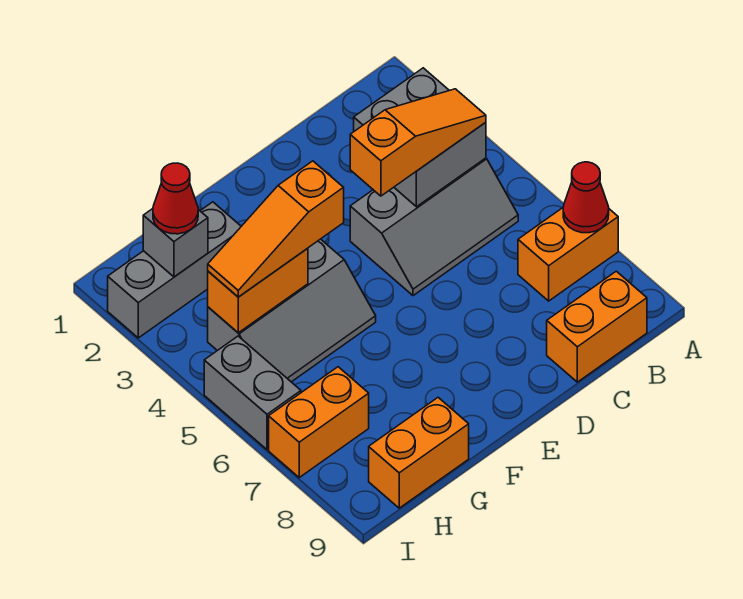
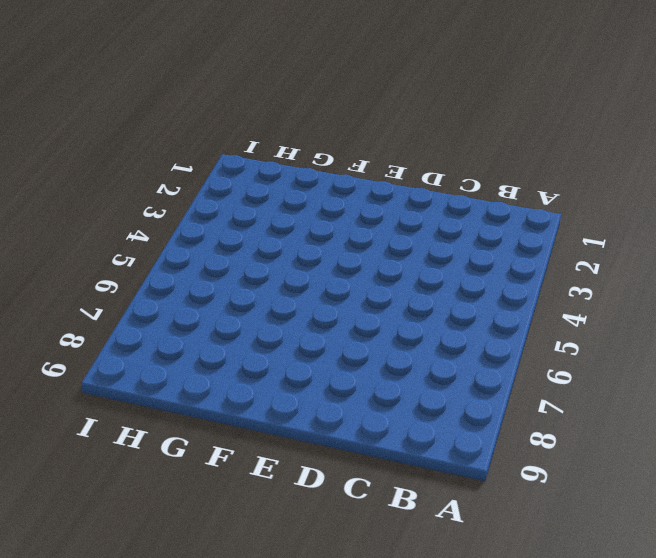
none -> orange 1x2 brick [518,208,618,301]
none -> grey 2x3 slope [350,158,518,296]
none -> orange 1x2 brick [547,271,647,382]

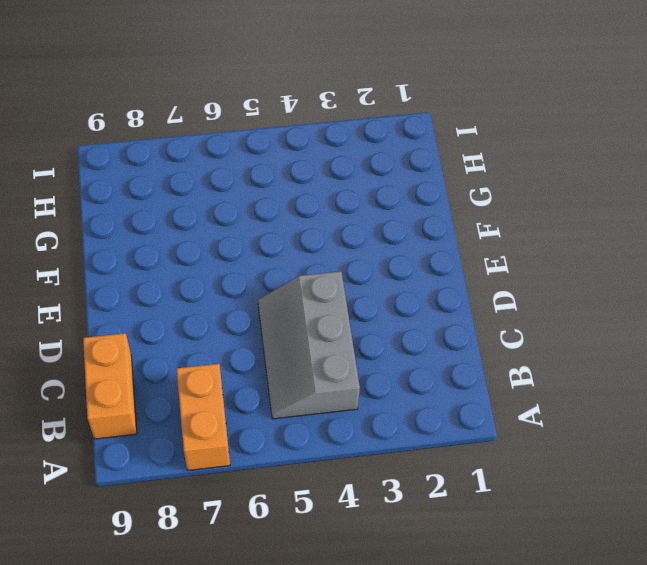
none -> grey 2x3 slope [208,239,376,382]
none -> grey 1x3 brick [108,202,241,338]
none -> orange 1x2 brick [369,398,469,508]

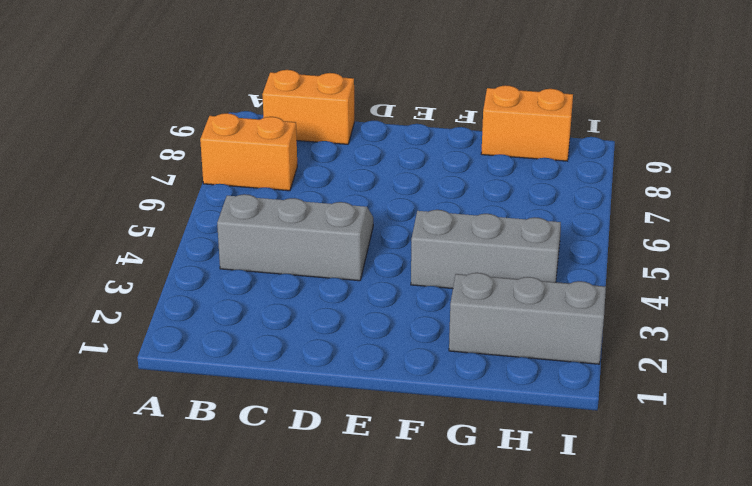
none -> orange 1x2 brick [269,367,369,477]
none -> grey 1x2 brick [204,336,301,450]
none -> red 1x1 cone [563,162,609,233]

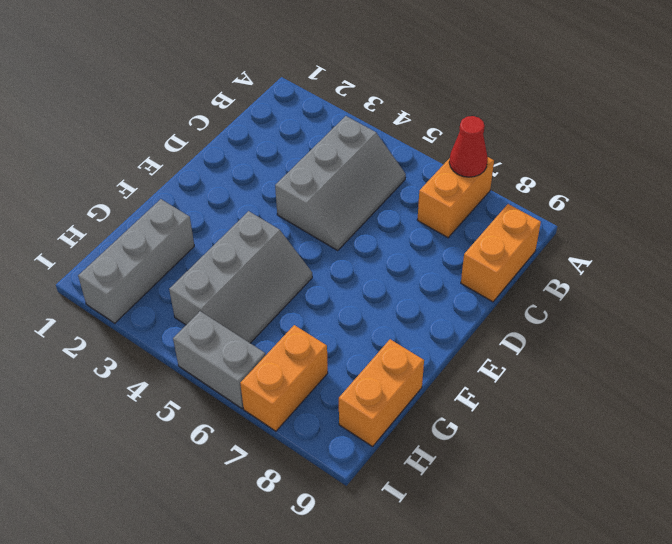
none -> grey 2x2 brick [354,68,486,207]
none -> orange 1x2 brick [208,248,308,333]
none -> grey 1x1 brick [143,209,208,277]

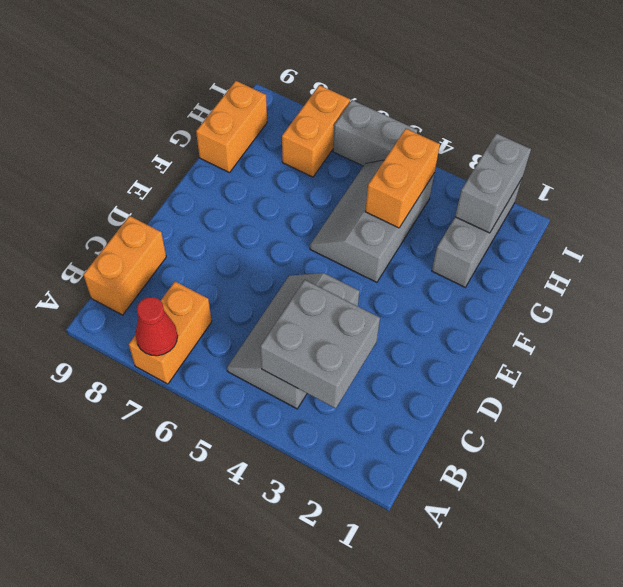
grey 1x2 brick [455,133,531,233] -> grey 1x1 brick [143,209,208,277]
none -> orange 1x3 slope [350,89,486,196]
none -> orange 1x3 slope [208,161,344,297]
none -> red 1x1 cone [153,163,198,234]

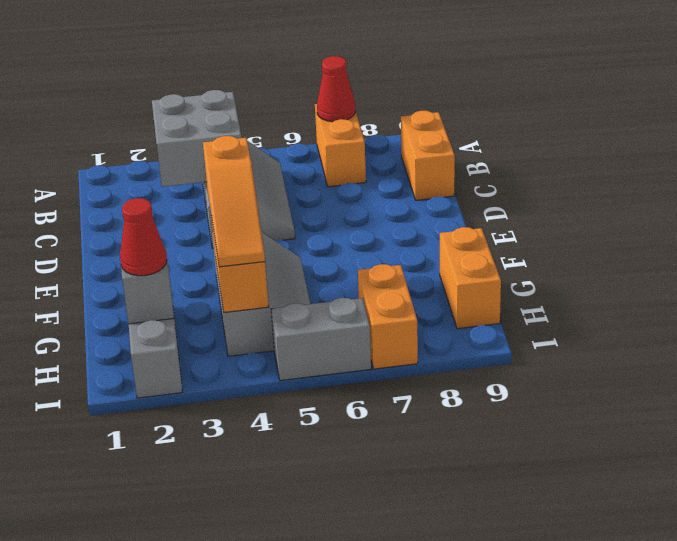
none -> orange 1x3 slope [350,89,486,196]

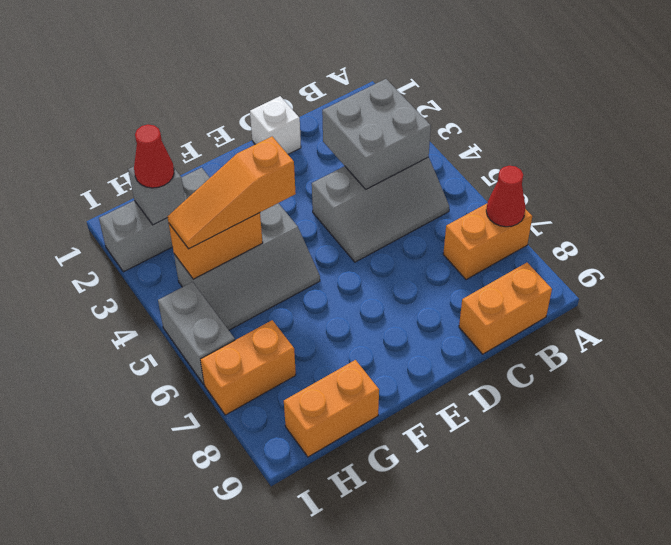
white 1x1 brick [250,96,301,154] -> none
none -> orange 1x3 slope [350,89,486,196]

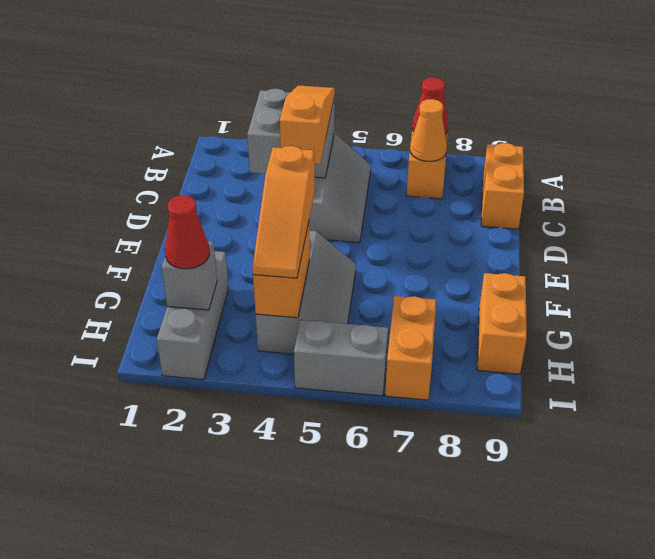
orange 1x1 cone [410,99,447,161] -> none

